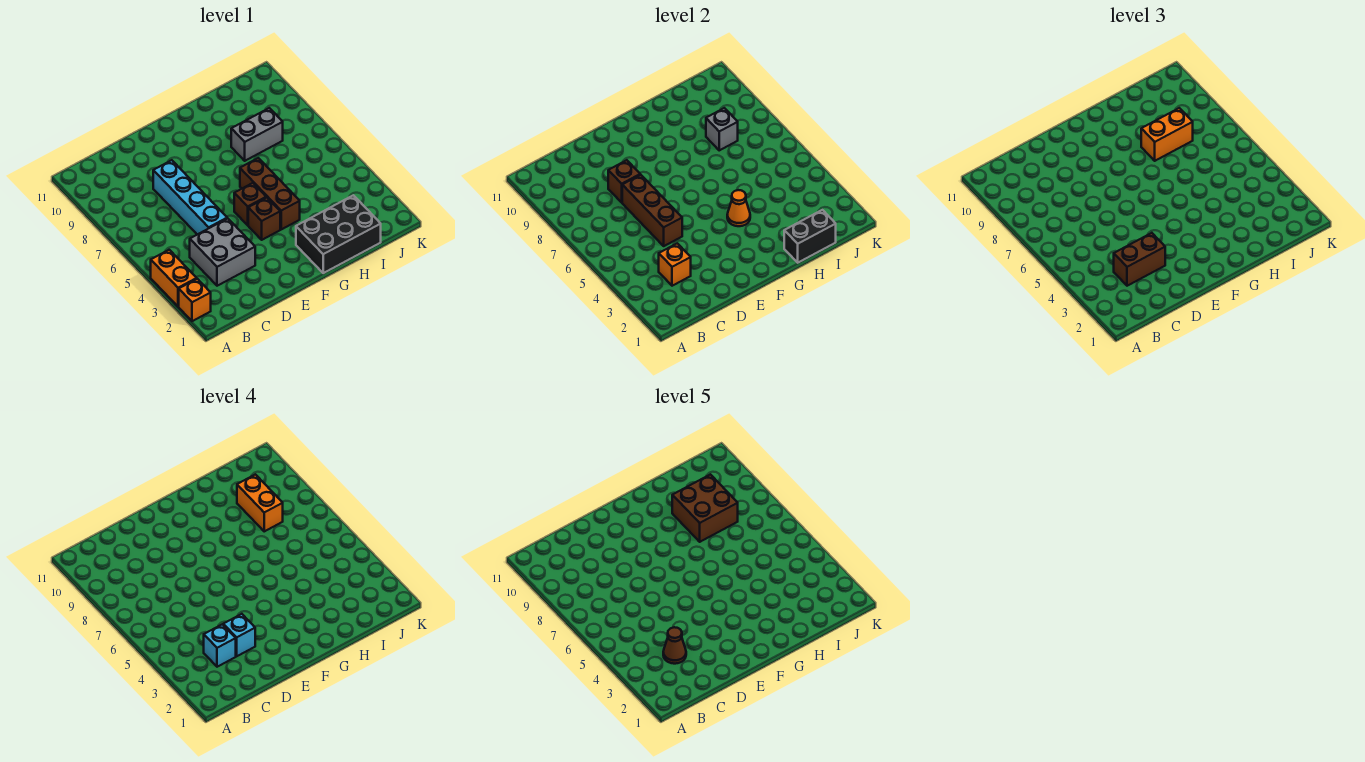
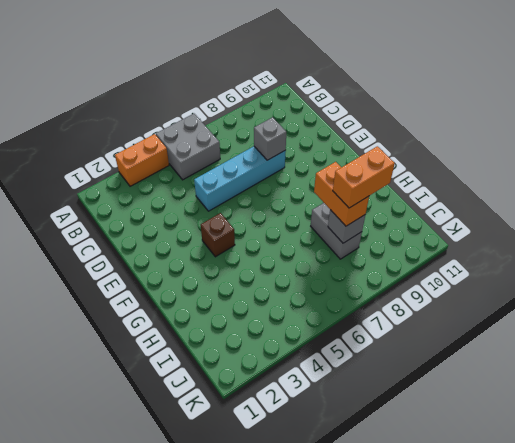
grey 2x2 brick [156,114,220,180] -> grey 2x2 brick moved to [190,218,255,286]
grey 1x1 brick [254,117,286,160] -> brown 1x1 brick [608,160,640,202]
none -> orange 1x1 brick [179,279,211,321]
none -> brown 1x1 brick [234,183,266,225]
none -> black 2x3 brick [296,195,381,273]

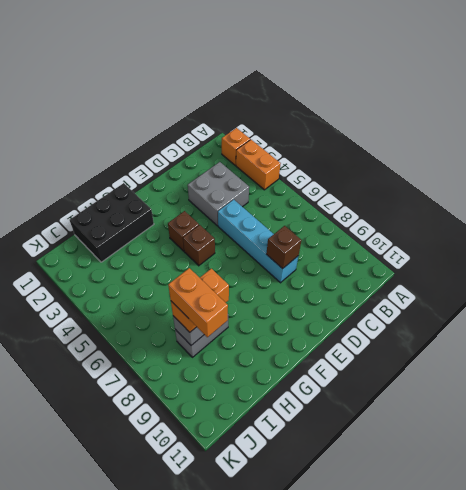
none -> brown 1x3 brick [240,158,300,229]
none -> orange 1x1 brick [659,243,691,286]
none -> brown 1x3 brick [622,175,682,246]

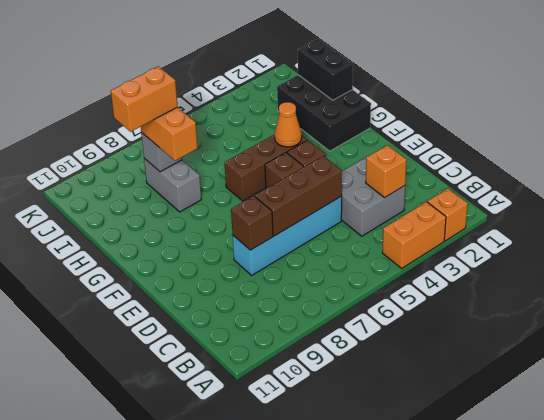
none -> brown 1x2 brick [1114,233,1165,286]
none -> cyan 1x1 brick [204,624,236,667]
none -> cyan 1x1 brick [223,614,255,656]

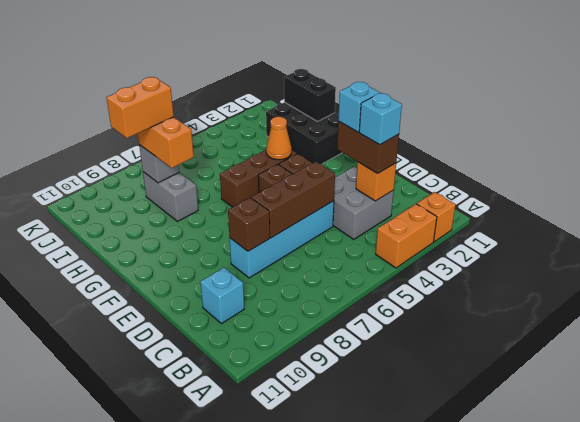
cyan 1x1 brick [201,268,244,324] -> none
none -> brown 1x1 cone [663,627,686,664]
none -> brown 2x2 brick [672,475,738,542]

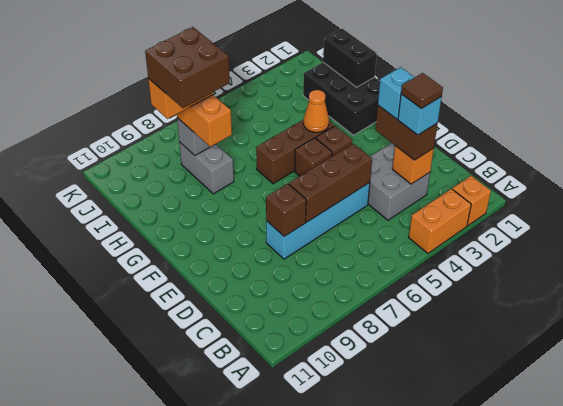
brown 1x1 tile [401,73,443,109] -> brown 1x1 cone [663,627,686,664]

